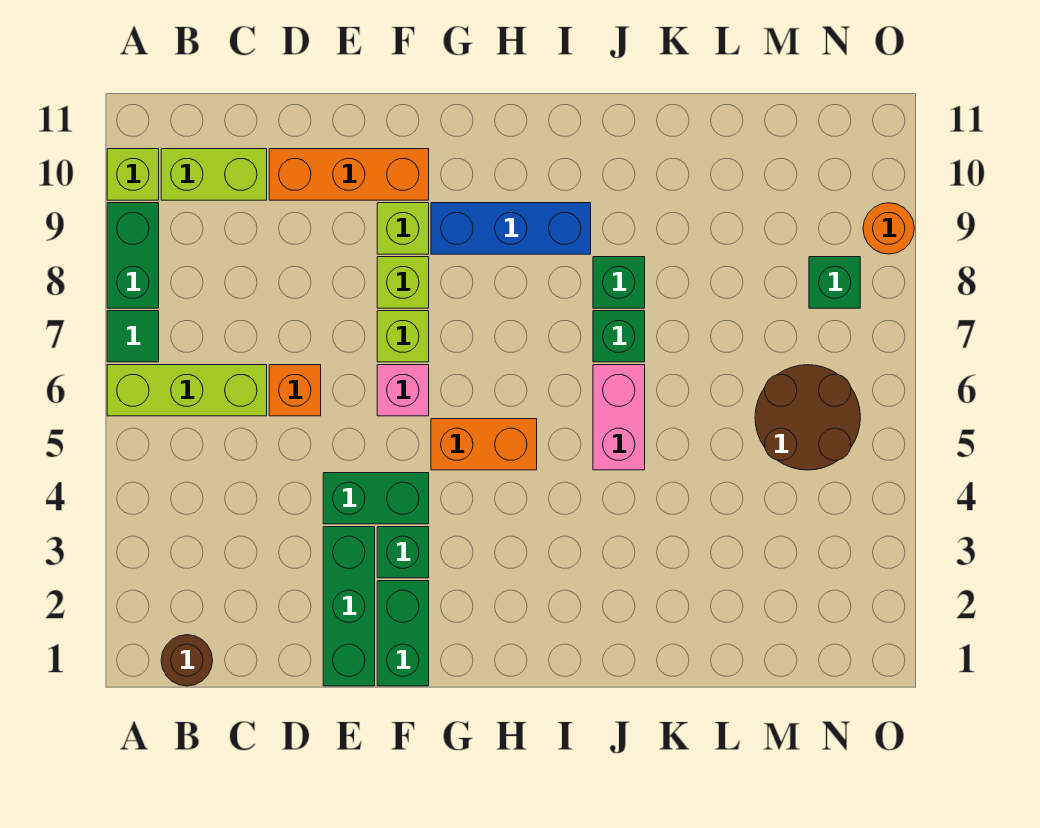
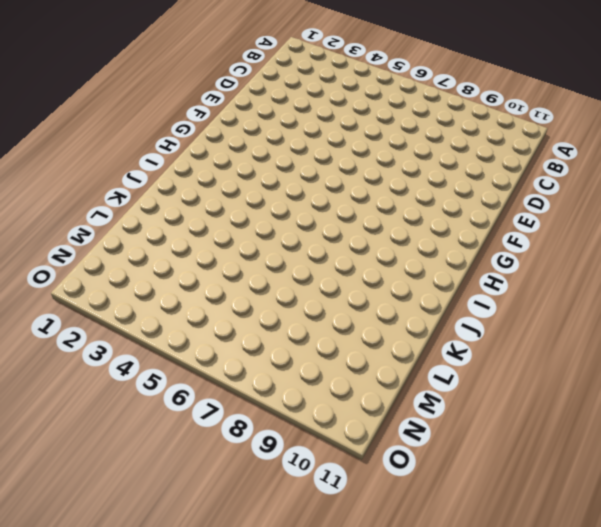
none -> lime 1x3 brick [107,365,267,416]
none -> green 1x1 tile [107,311,159,362]
none -> green 1x2 brick [107,203,159,308]

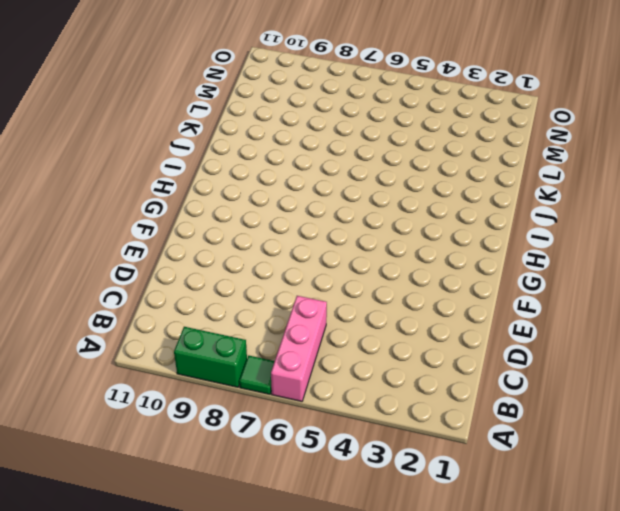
pink 1x3 brick [271,296,327,401] -> lime 1x3 brick [107,365,267,416]
none -> lime 1x1 brick [107,149,159,200]
none -> brown 1x1 round brick [161,635,213,686]
none -> lime 1x2 brick [161,149,267,200]

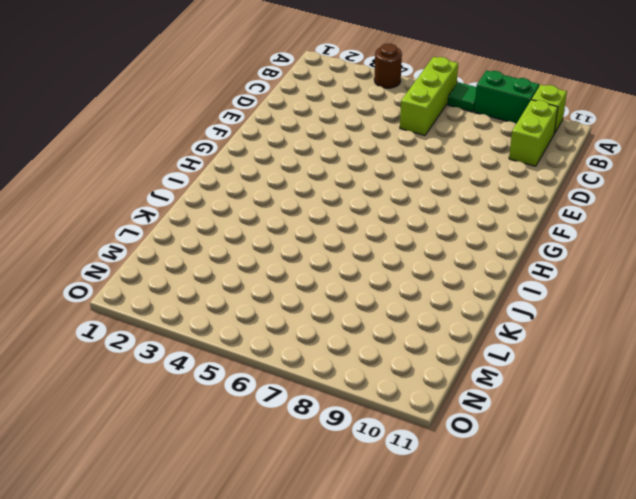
brown 1x1 round brick [374,44,402,88] -> brown 1x1 round brick moved to [161,635,213,686]
none -> orange 1x1 brick [269,365,321,416]
none -> orange 1x3 brick [269,149,429,200]
none -> green 1x3 brick [323,527,375,686]

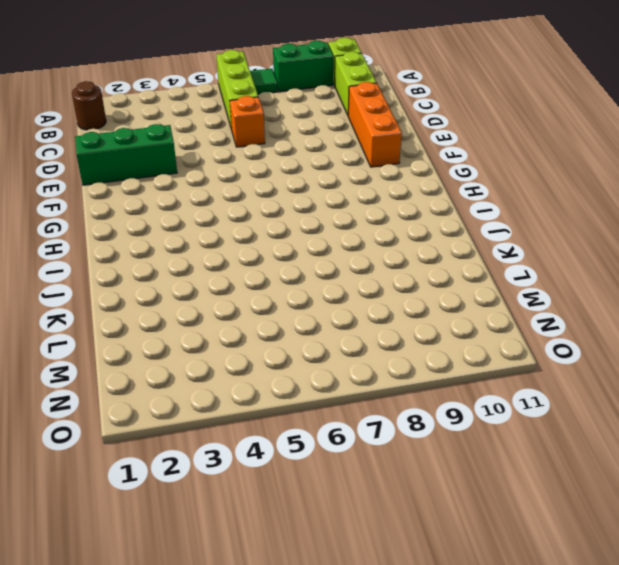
none -> green 1x2 brick [323,473,429,524]
none -> green 1x2 brick [377,581,429,686]
none -> green 1x1 brick [377,527,429,578]

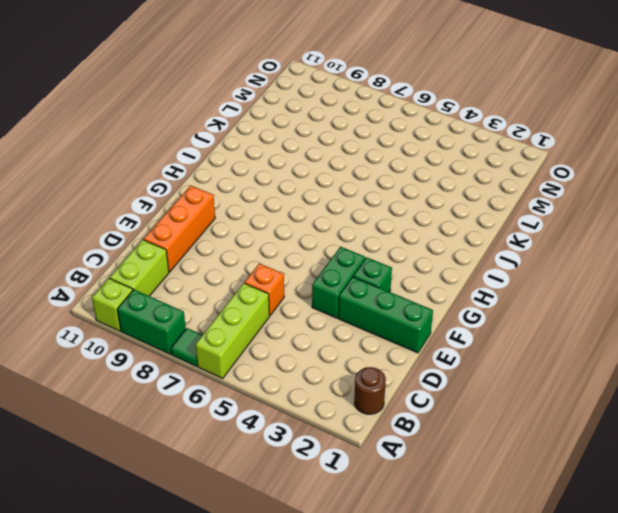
none -> green 1x2 brick [377,581,429,686]
none -> pink 1x1 brick [377,365,429,416]
none -> lime 1x1 brick [377,311,429,362]

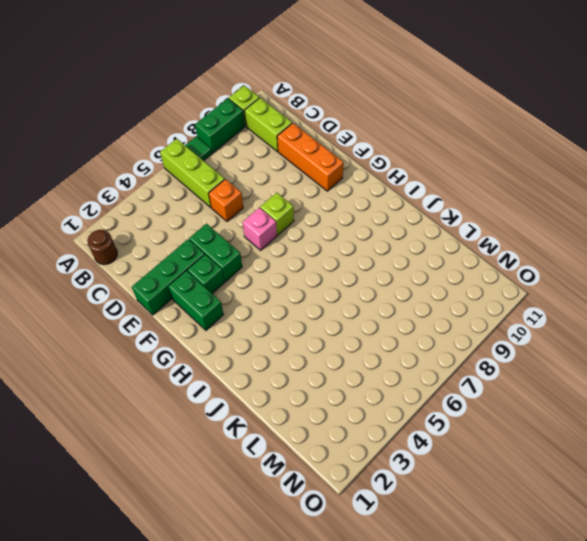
green 1x2 brick [168,271,224,330] -> green 1x2 brick turned to [377,581,429,686]
none -> lime 1x1 brick [377,257,429,308]
none -> lime 1x1 brick [377,203,429,254]
none -> orange 1x2 brick [431,419,537,470]

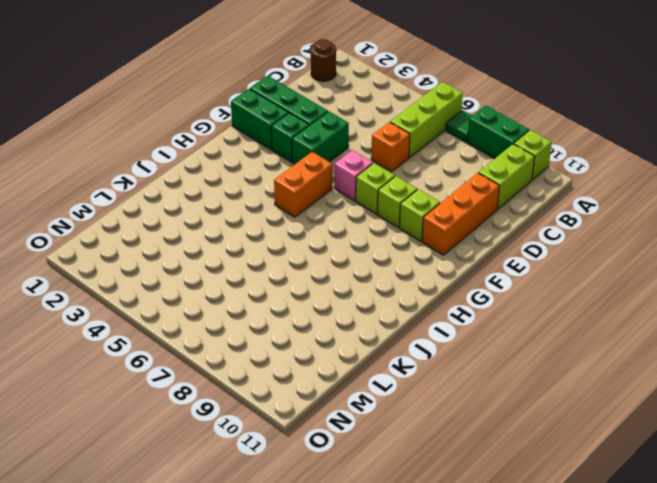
none -> blue 1x3 brick [431,203,591,254]
none -> pink 1x2 brick [593,365,645,470]
none -> green 1x1 brick [593,311,645,362]

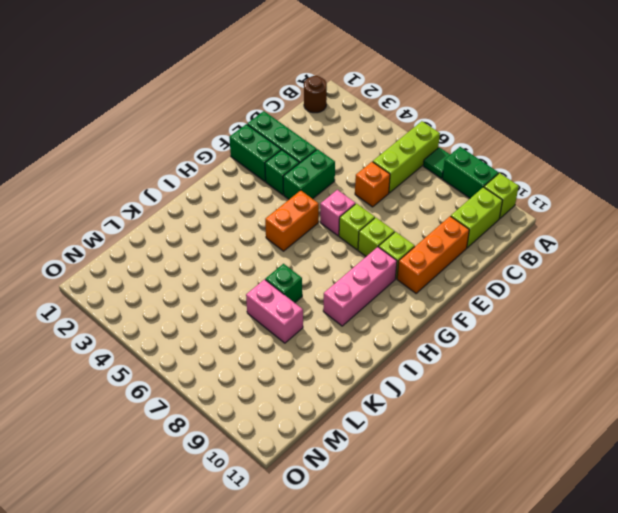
pink 1x3 brick [323,247,397,326] -> blue 1x3 brick [431,203,591,254]
pink 1x2 brick [246,279,303,343] -> pink 1x2 brick moved to [593,365,645,470]
none -> green 1x1 brick [593,257,645,308]
none -> brown 2x2 round brick [755,365,860,470]
none -> green 1x1 brick [809,257,860,308]

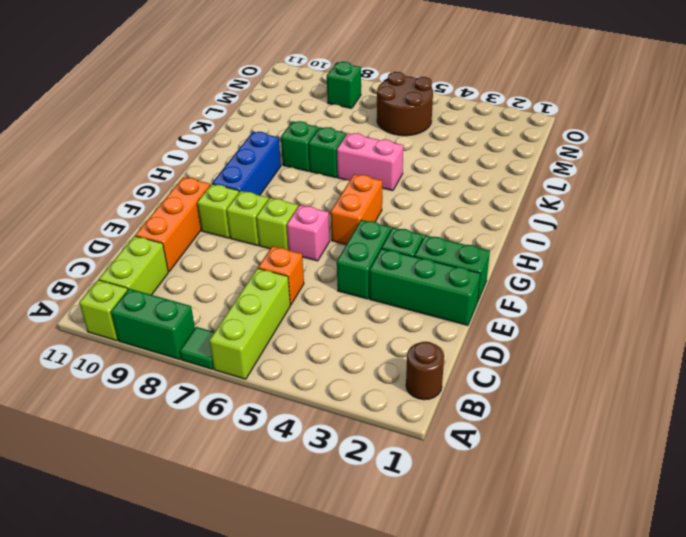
none -> orange 1x1 round brick [863,203,914,254]

